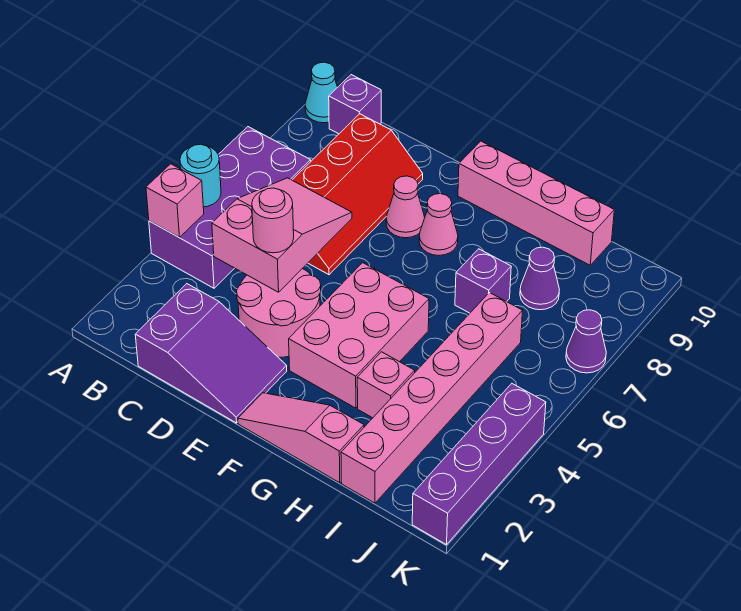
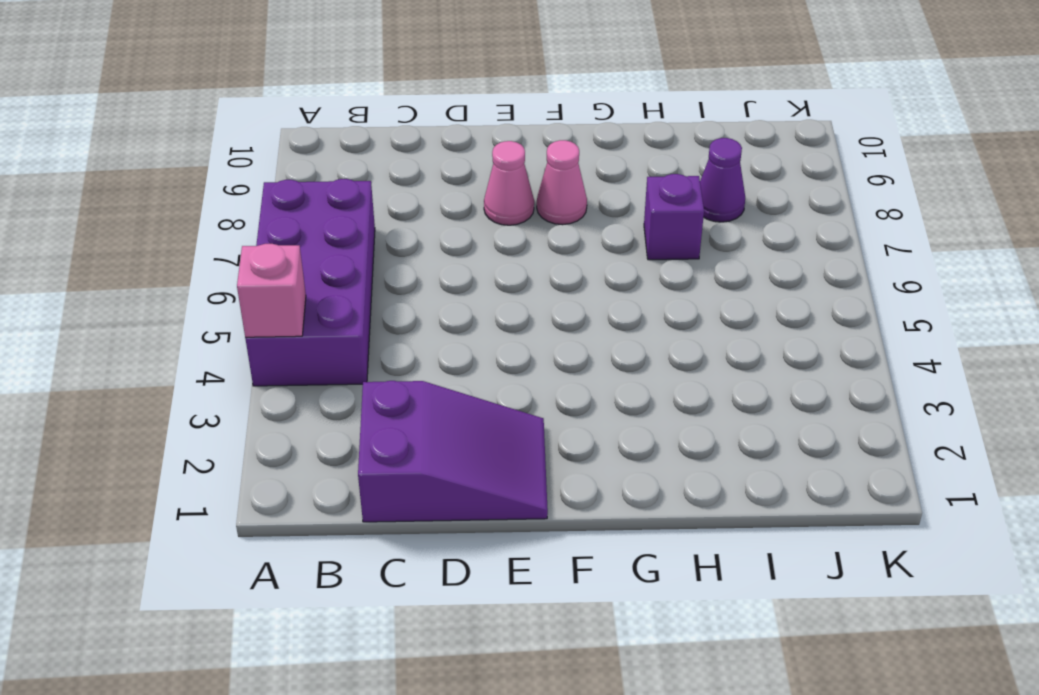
none -> cyan 1x1 cone [305,62,337,123]
none -> purple 1x1 brick [329,75,381,134]
none -> red 2x4 slope [293,114,423,275]

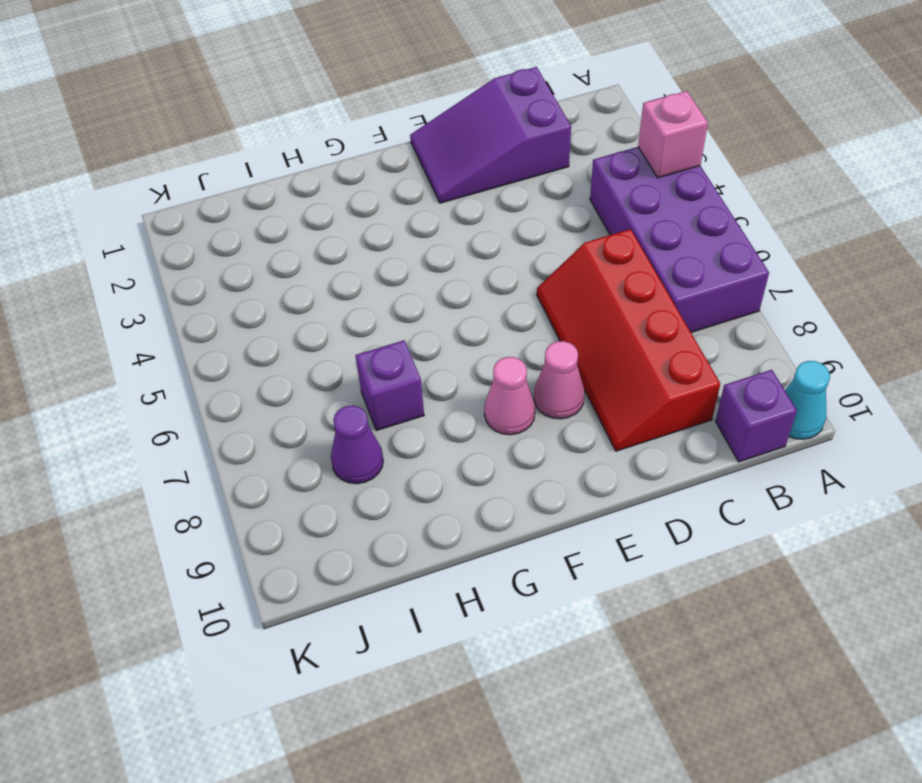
none -> pink 2x2 round brick [237,269,321,357]
none -> pink 1x3 slope [238,393,364,483]
none -> pink 2x3 brick [289,263,429,408]

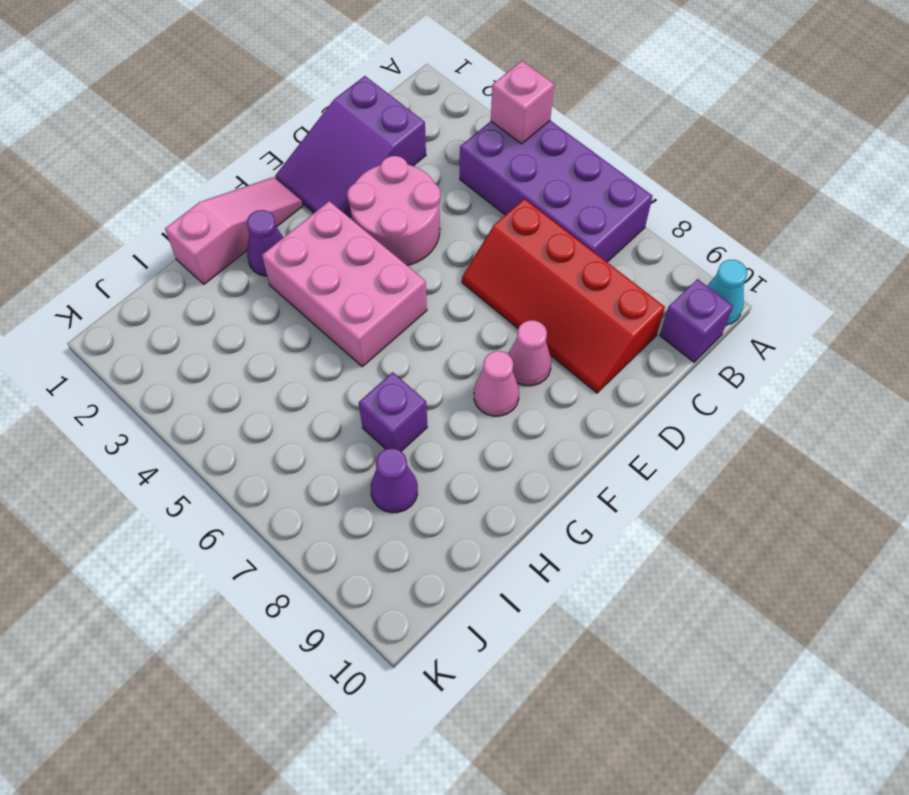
purple 1x1 cone [247,210,283,276] -> purple 1x1 cone moved to [566,310,606,373]
none -> pink 1x4 brick [458,141,614,265]
none -> pink 1x1 brick [357,352,415,418]
none -> pink 1x6 brick [341,293,523,503]

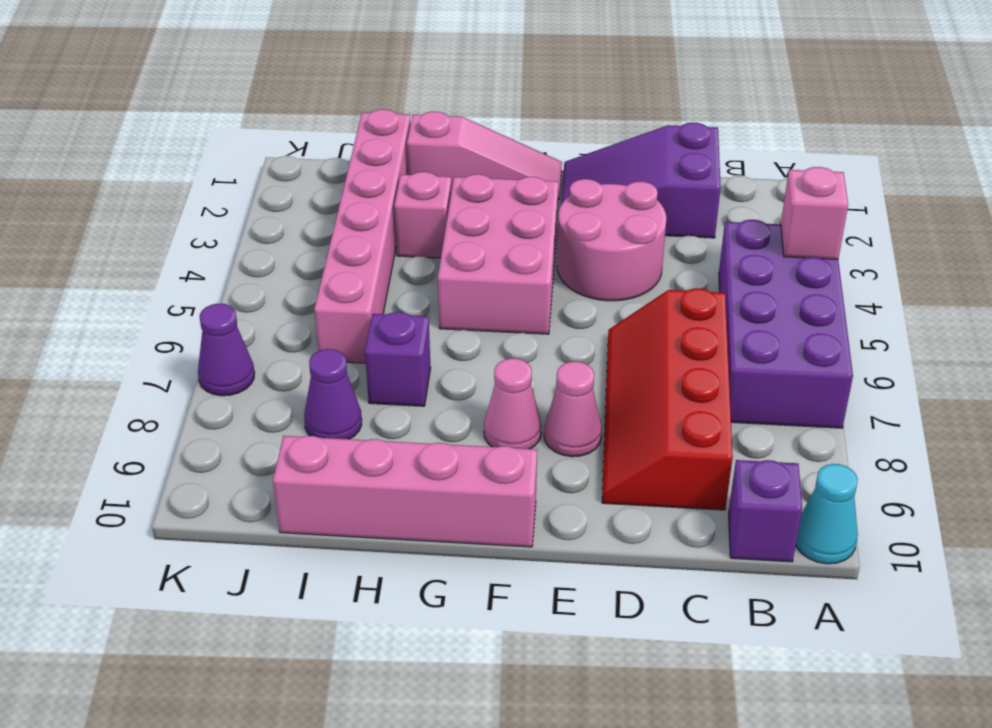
none -> purple 1x4 brick [412,384,546,545]
none -> cyan 1x1 round brick [180,144,221,207]
none -> pink 2x3 slope [212,178,352,292]

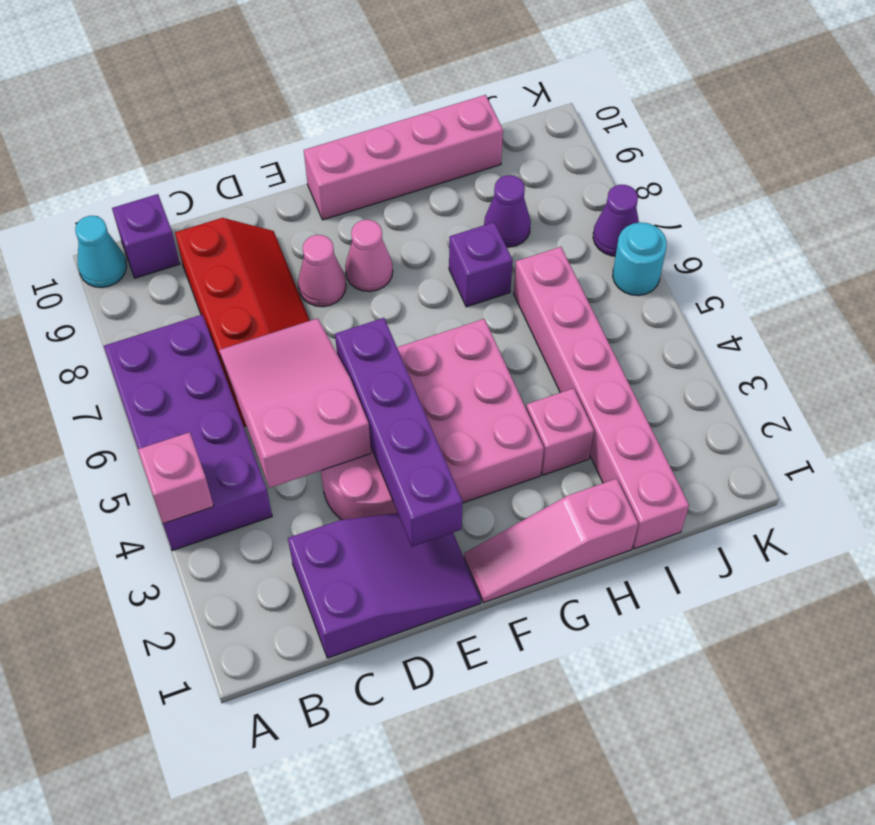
purple 1x4 brick [335,318,463,547] -> purple 1x4 brick moved to [412,384,546,545]
cyan 1x1 round brick [613,222,667,296] -> cyan 1x1 round brick moved to [180,144,221,207]
none -> pink 1x1 round brick [252,188,294,253]

